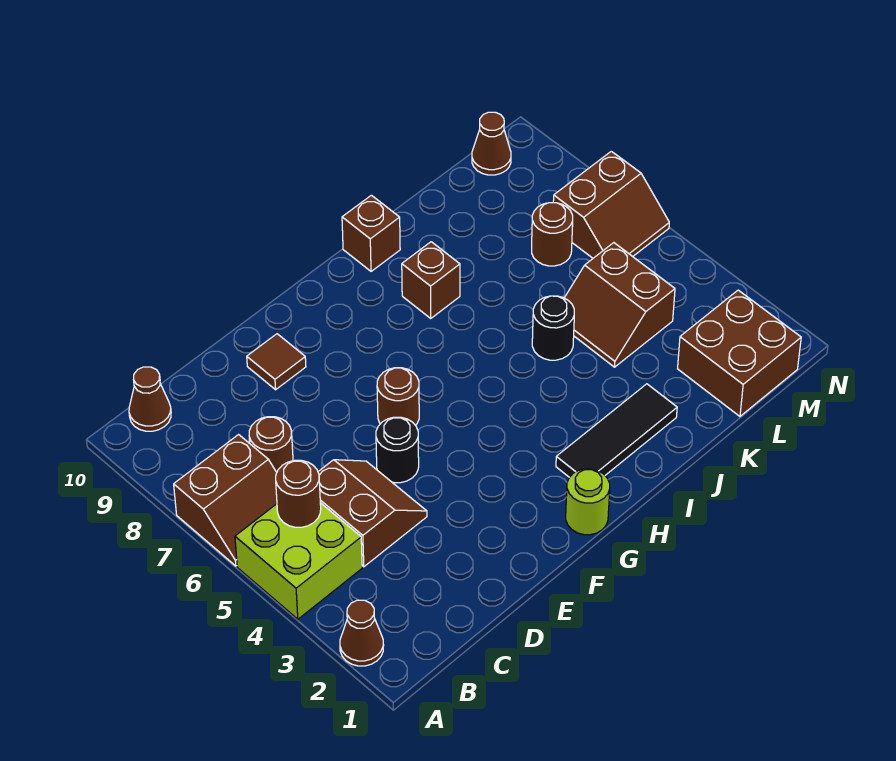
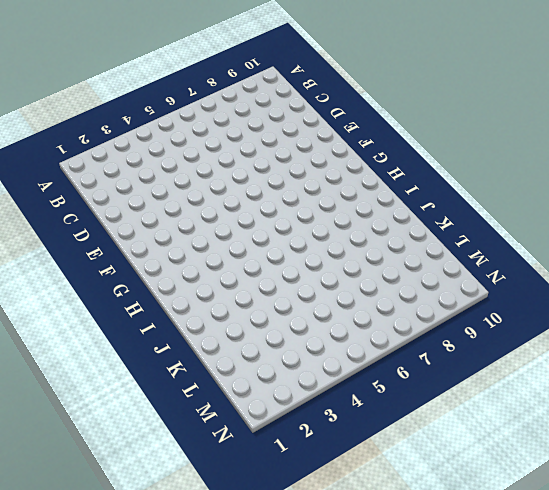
none -> brown 1x1 cone [340,600,384,666]
none -> lime 2x2 brick [235,503,362,619]
none -> brown 2x2 slope [174,435,277,566]

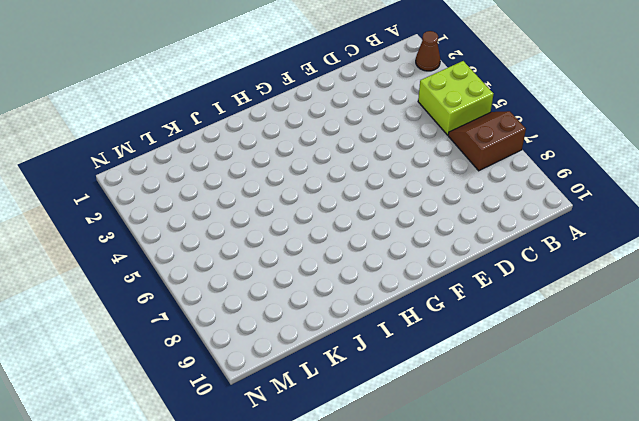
none -> brown 1x1 cone [129,367,171,431]
none -> brown 2x2 slope [318,460,427,567]
none -> brown 1x1 round brick [249,417,293,472]

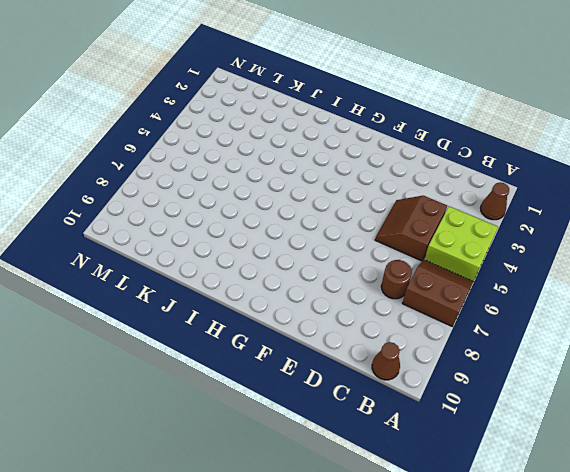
none -> black 1x1 round brick [376,417,419,483]
none -> brown 1x1 tile [247,334,306,390]
none -> brown 1x1 round brick [377,368,419,426]

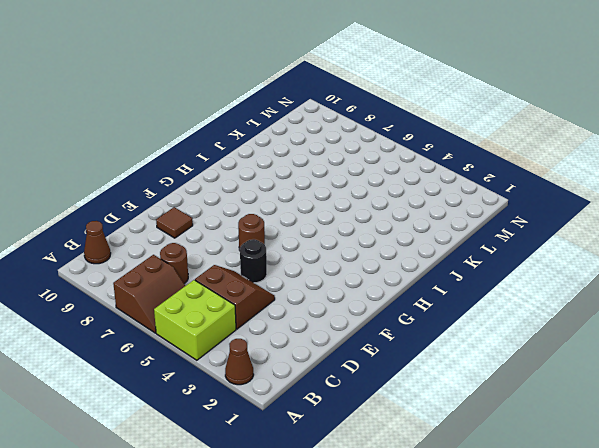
none -> lime 1x1 round brick [566,469,610,535]
none -> black 1x3 tile [556,384,677,477]
none -> brown 1x1 brick [402,242,460,318]

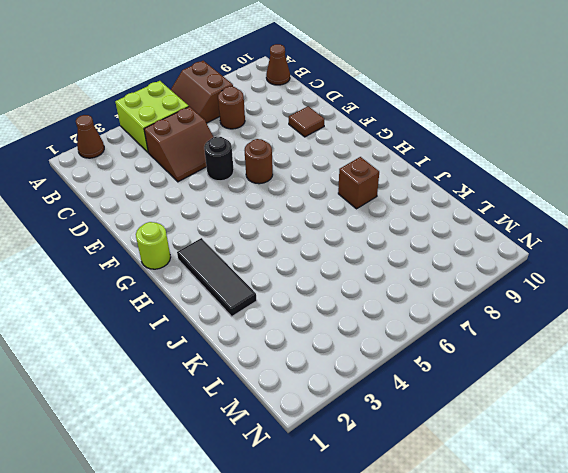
none -> brown 1x1 brick [342,195,400,271]
none -> black 1x1 round brick [532,296,574,360]
none -> brown 2x2 slope [565,243,675,367]

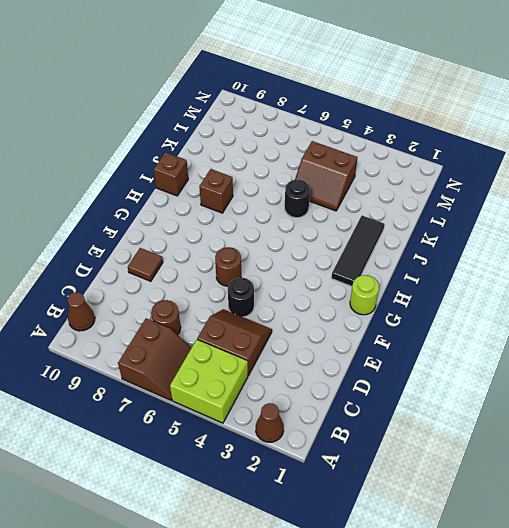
none -> brown 2x2 brick [678,290,801,416]
none -> brown 1x1 round brick [532,203,573,266]
none -> brown 2x2 slope [553,151,669,258]

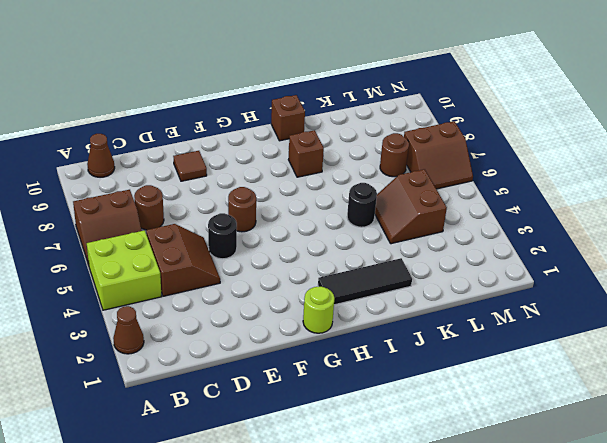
none -> brown 2x2 brick [678,290,801,416]
none -> brown 1x1 cone [472,112,511,175]
none -> brown 1x1 round brick [276,460,321,527]

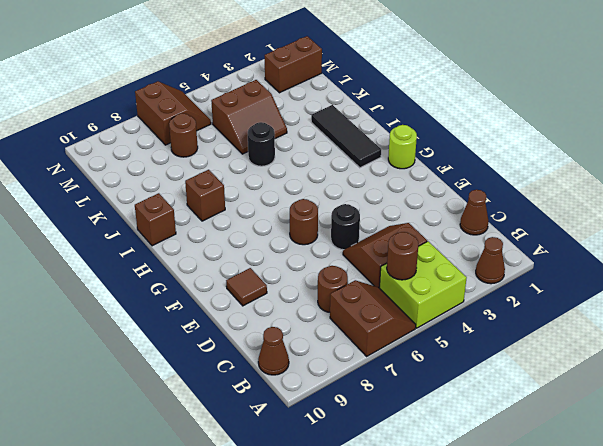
brown 1x1 cone [460,190,489,235] -> brown 1x1 cone moved to [472,112,511,175]
brown 1x2 brick [265,36,322,93] -> brown 2x2 brick [678,290,801,416]

